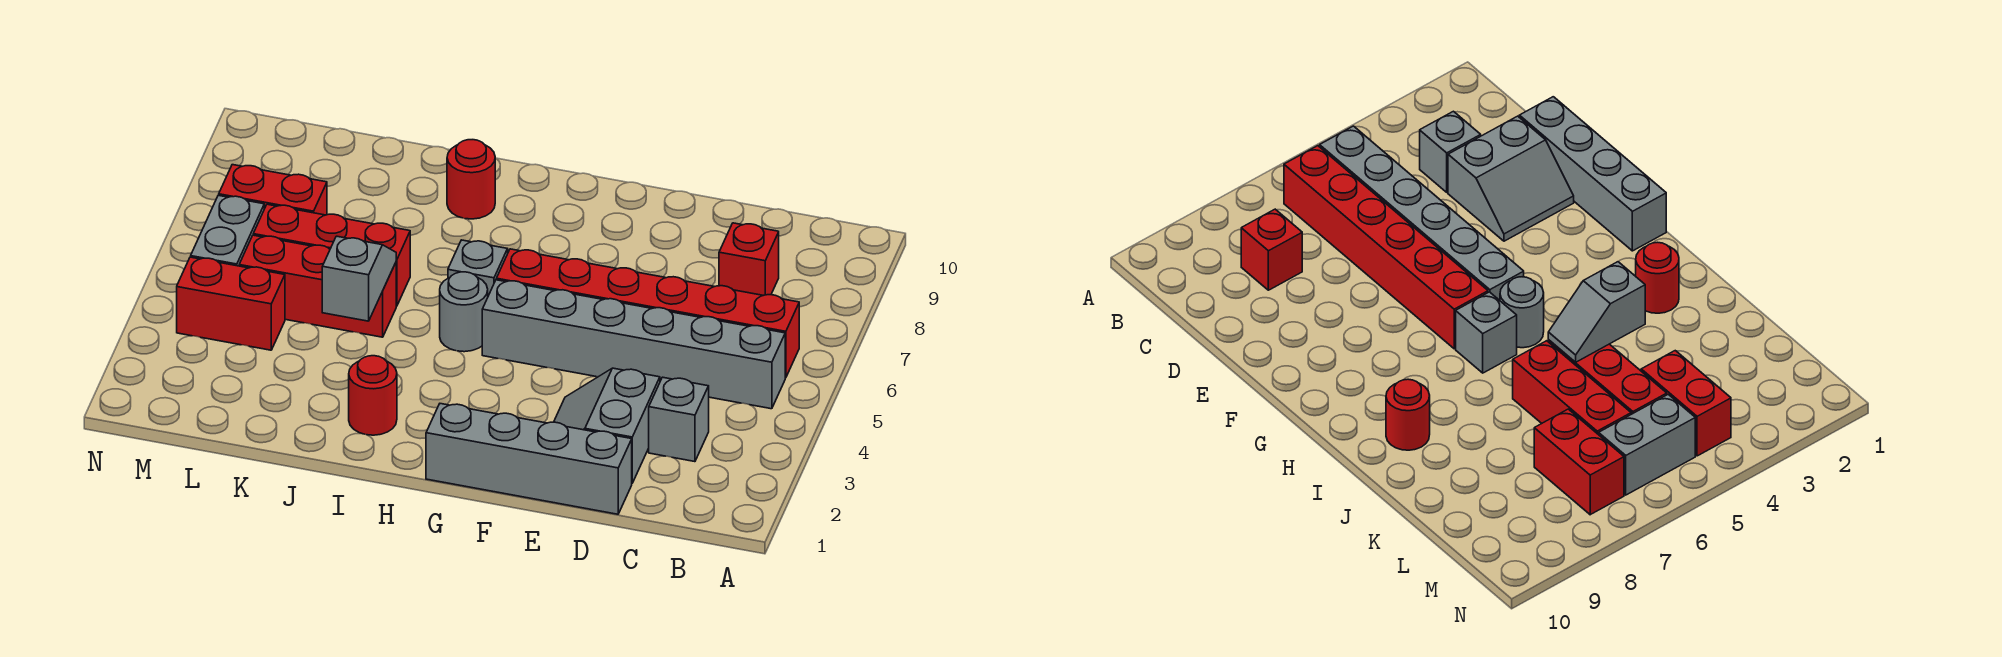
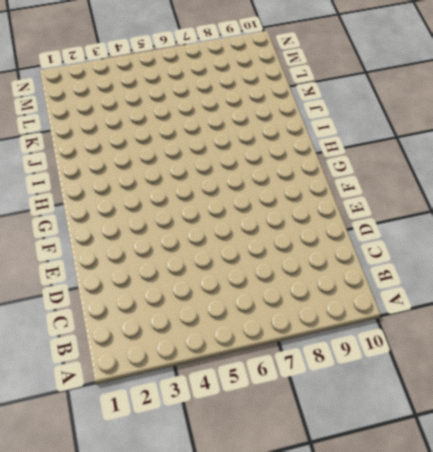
none -> grey 1x6 brick [482,280,785,409]
none -> red 1x6 brick [496,249,799,378]
none -> grey 1x1 brick [649,377,709,462]

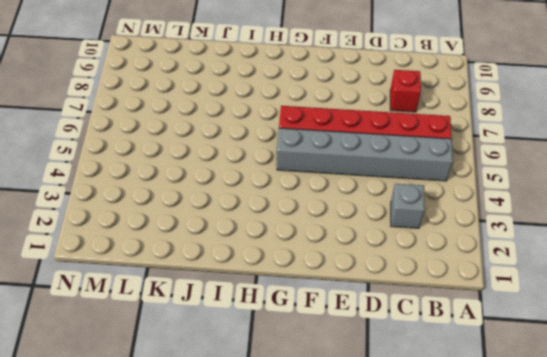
none -> grey 1x4 brick [426,404,632,514]
none -> grey 2x2 slope [554,368,660,483]
none -> grey 1x1 round brick [440,272,488,352]

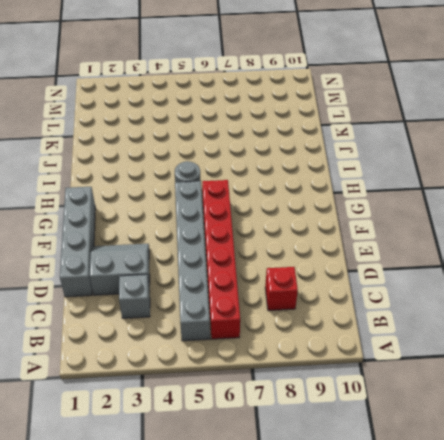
none -> grey 1x1 brick [448,240,508,296]
none -> red 1x1 round brick [349,356,397,435]
none -> red 1x1 round brick [447,140,495,219]

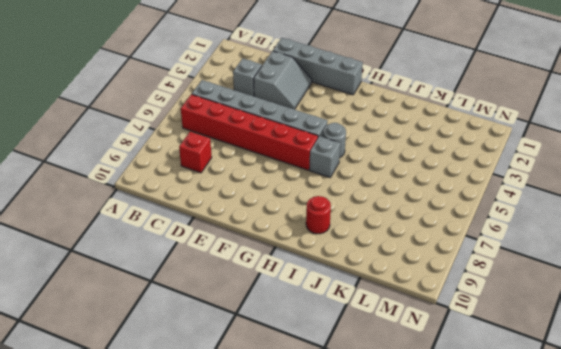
none -> red 1x1 round brick [349,356,397,435]
none -> red 1x3 brick [239,235,396,337]
none -> red 1x3 brick [253,204,410,306]

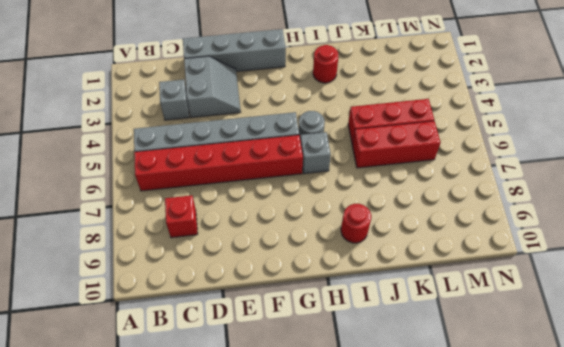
none -> red 1x2 brick [177,257,285,350]
none -> red 1x2 brick [219,165,327,215]
none -> grey 1x2 brick [191,195,264,266]

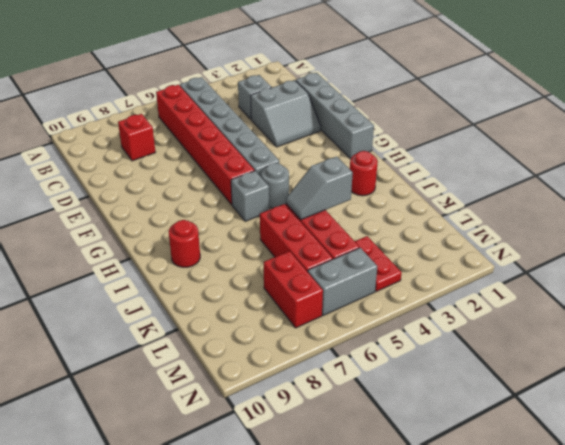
red 1x2 plate [355,236,402,291] -> red 1x2 brick [177,257,285,350]

